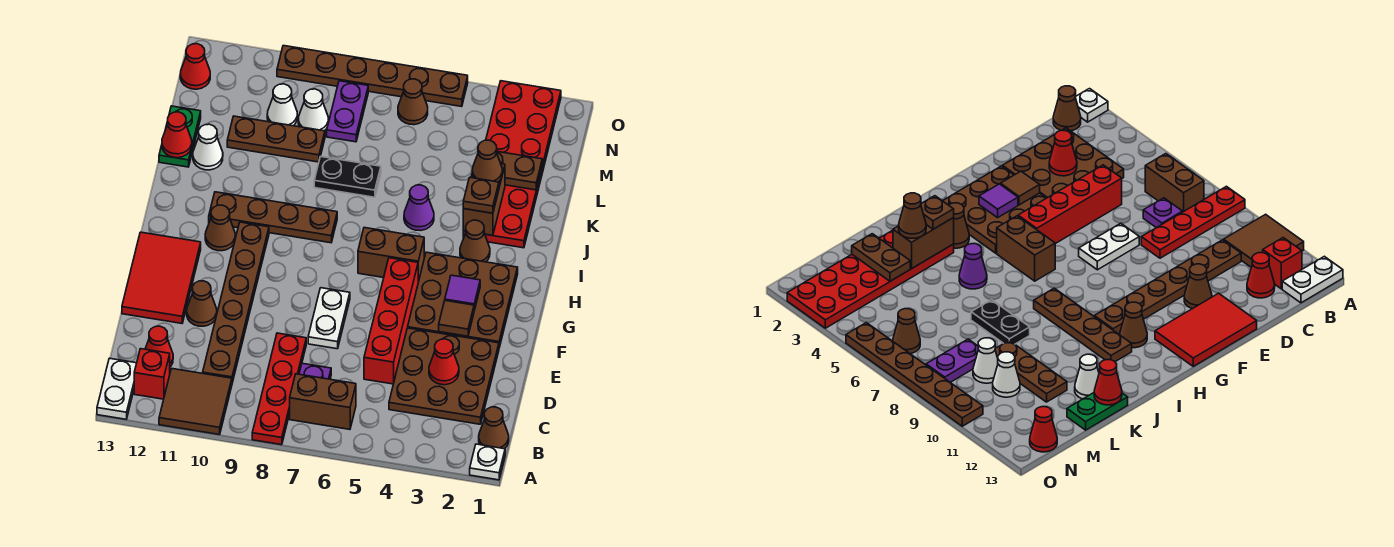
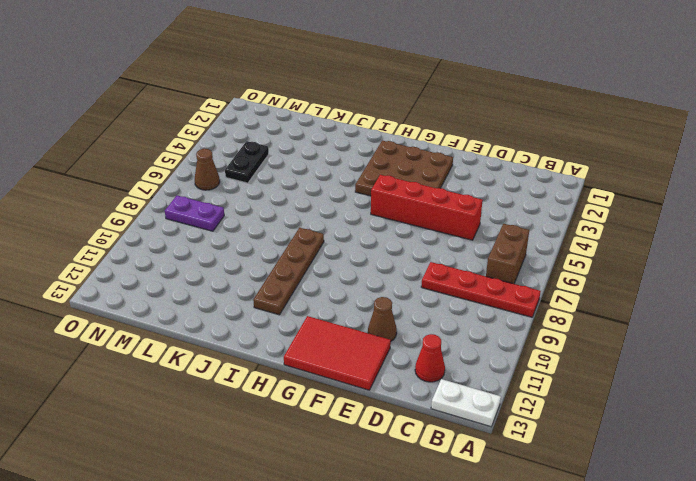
black 1x2 plate [225,141,269,183] -> black 1x2 plate moved to [314,157,381,197]
none -> white 1x1 plate [470,444,505,480]
none -> brown 2x2 tile [159,368,232,435]
none -> brown 1x1 cone [479,407,509,449]
none -> red 1x1 brick [134,349,170,399]

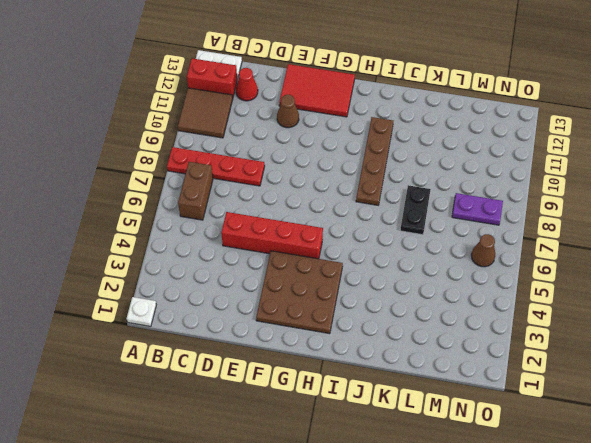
red 1x2 brick [187,58,237,98] -> red 1x1 brick [134,349,170,399]
none -> brown 1x1 cone [479,407,509,449]
none -> brown 3x3 plate [389,328,499,424]
none -> purple 1x1 plate [299,363,331,379]
none -> brown 1x6 plate [203,222,269,383]

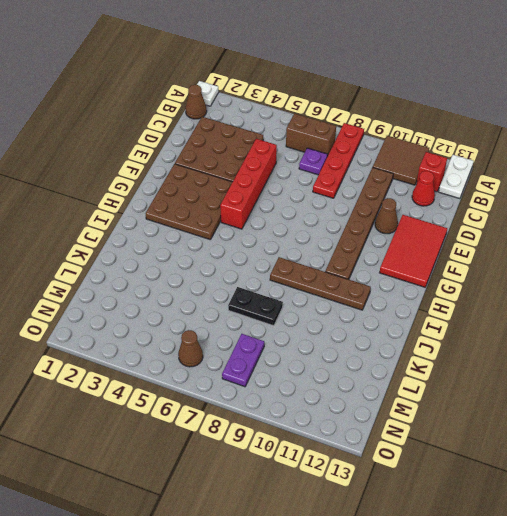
none -> white 1x2 plate [308,288,350,349]
none -> brown 1x2 brick [358,228,424,282]
none -> brown 1x1 cone [205,205,235,251]
none -> brown 1x1 cone [460,220,490,262]

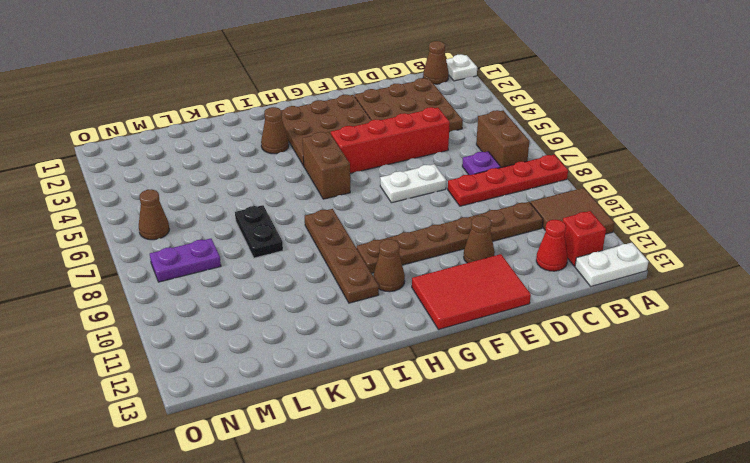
none -> red 2x6 plate [463,81,561,248]
none -> purple 1x1 cone [404,185,434,231]
none -> white 1x1 cone [193,124,223,170]
none -> green 1x2 plate [159,106,201,167]

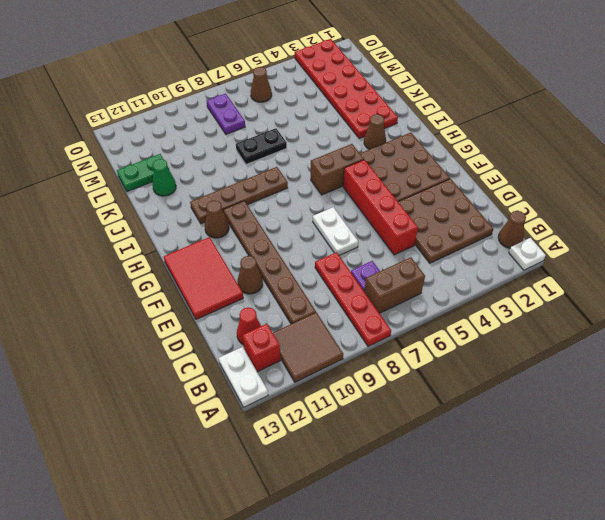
green 1x1 cone [152,159,176,196] -> white 1x1 cone [193,124,223,170]
green 1x2 plate [117,154,169,192] -> green 1x2 plate turned to [159,106,201,167]
none -> purple 1x1 cone [404,185,434,231]
none -> brown 1x3 plate [227,116,325,162]
none -> white 1x1 cone [298,89,328,131]
none -> white 1x1 cone [267,84,297,126]

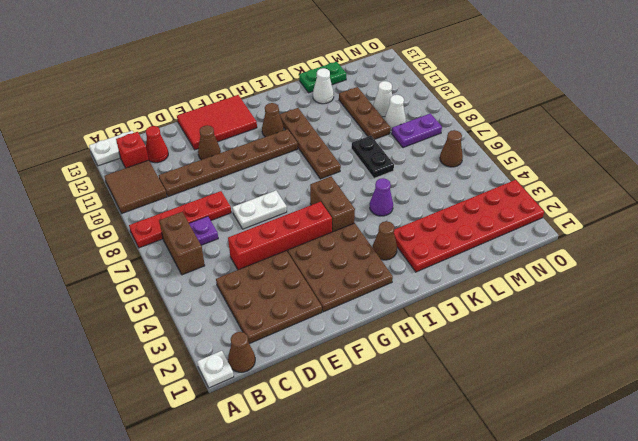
none -> red 1x1 cone [180,44,210,89]
none -> brown 1x6 plate [277,46,468,107]
none -> red 1x1 cone [429,339,459,385]
none -> brown 1x1 tile [439,301,474,336]

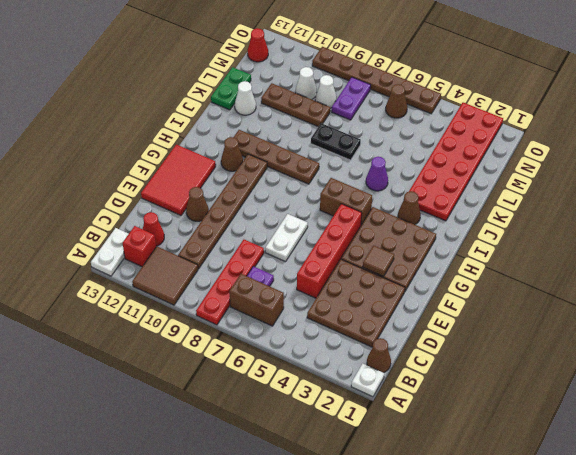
none -> red 1x1 cone [429,339,459,385]
none -> purple 1x1 tile [445,275,480,310]
none -> brown 1x2 brick [463,164,505,235]
none -> red 1x1 cone [162,112,192,158]

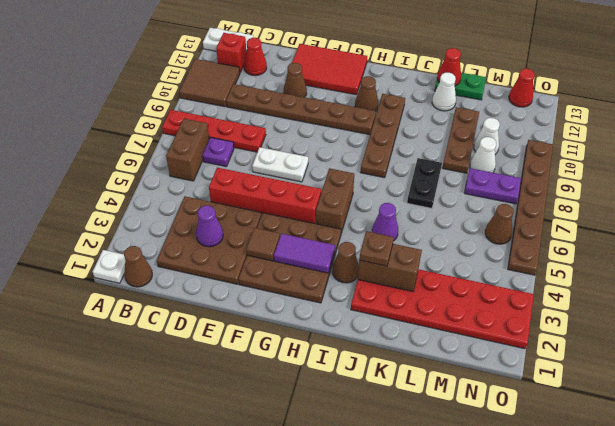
purple 1x1 cone [196,206,223,247] -> red 1x1 cone [429,339,459,385]
purple 1x2 tile [274,234,335,273] -> purple 1x1 tile [445,275,480,310]
none -> brown 1x2 plate [497,152,542,190]
none -> brown 1x1 cone [472,140,502,182]

